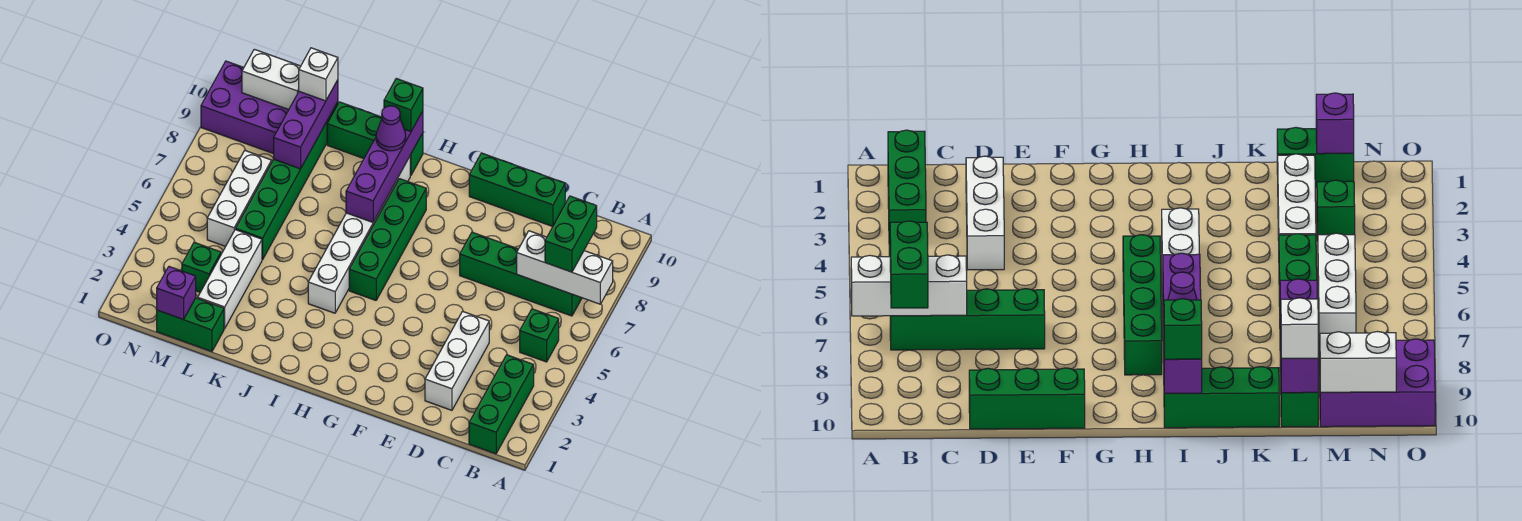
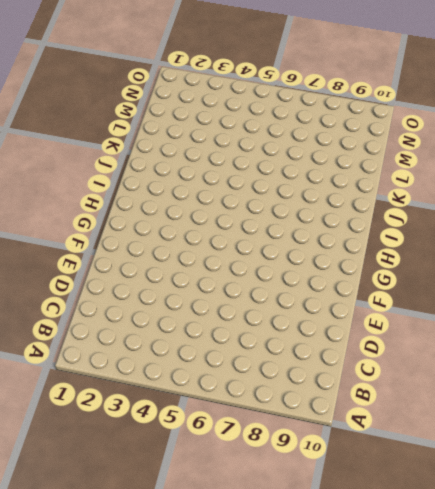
none -> green 1x3 brick [469,355,534,454]
none -> green 1x1 brick [520,309,559,362]
none -> green 1x4 brick [460,232,582,316]

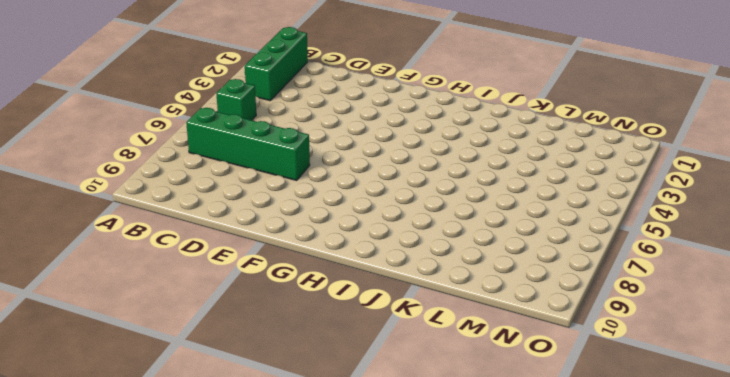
none -> white 1x3 brick [425,311,489,410]
none -> green 1x3 brick [469,153,565,227]
none -> green 1x4 brick [349,179,426,300]

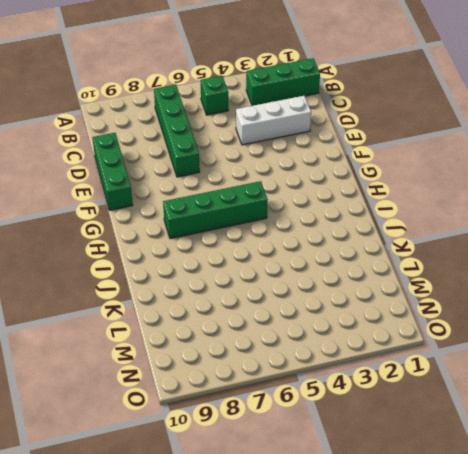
none -> white 1x6 brick [308,157,410,313]
none -> green 1x3 brick [327,102,423,175]
none -> green 1x2 brick [157,298,224,352]

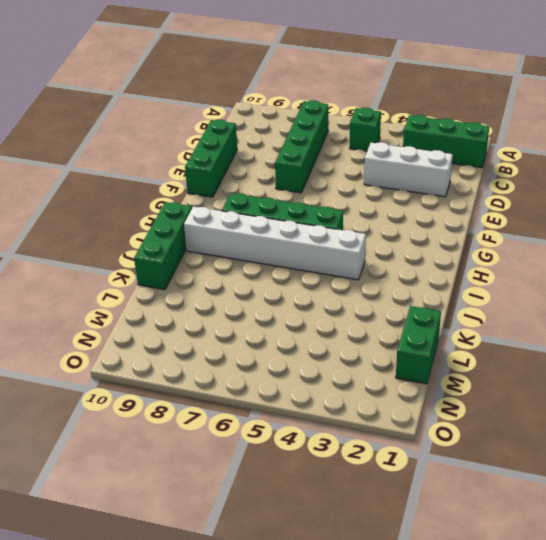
none -> white 1x3 brick [198,230,262,329]
none -> green 1x6 brick [236,102,338,260]
none -> green 1x1 brick [182,242,221,292]

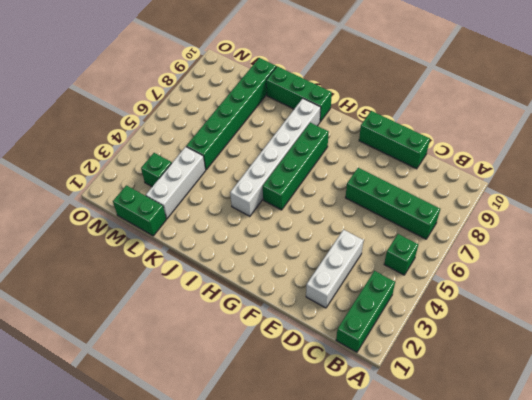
none -> white 1x3 brick [207,150,272,246]
none -> purple 2x3 brick [201,61,288,154]
none -> white 1x3 brick [517,231,613,304]

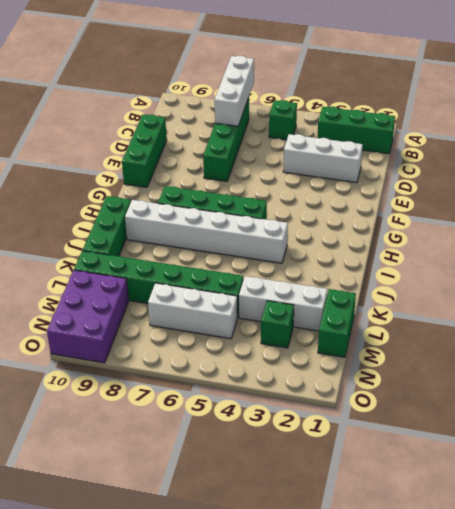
none -> purple 1x4 brick [346,111,423,222]
none -> purple 1x3 brick [274,80,338,169]
none -> purple 1x1 brick [157,267,196,320]

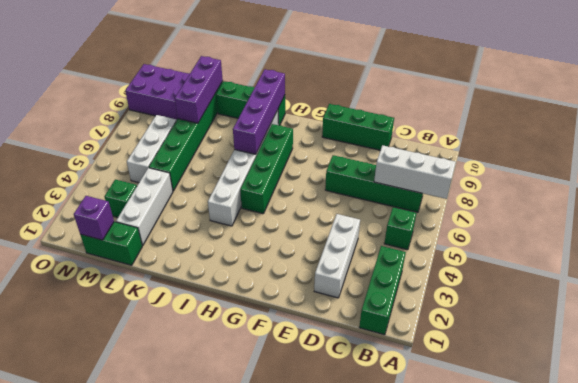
none -> white 1x2 brick [242,49,301,110]
none -> green 1x2 brick [545,196,597,272]
none -> purple 1x1 cone [376,106,406,151]

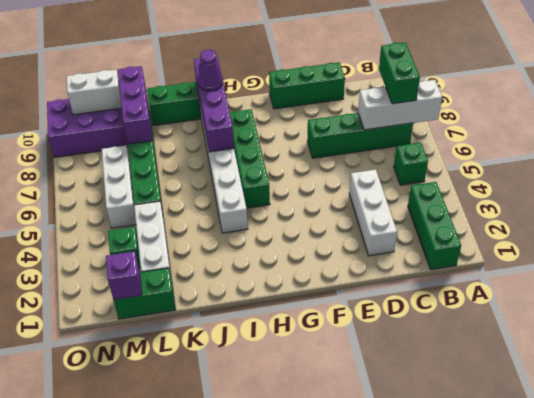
none -> green 1x1 brick [384,79,423,132]
none -> white 1x1 brick [299,48,338,101]

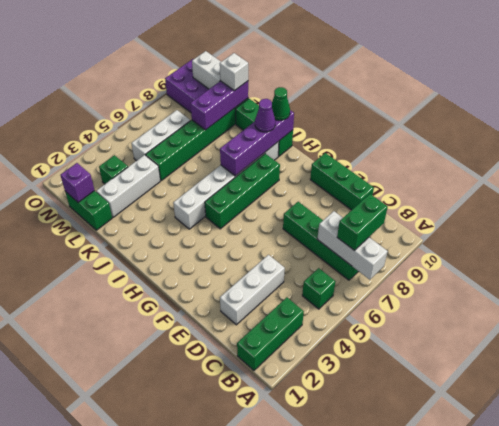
green 1x1 cone [272,87,290,120] -> green 1x1 brick [384,79,423,132]

